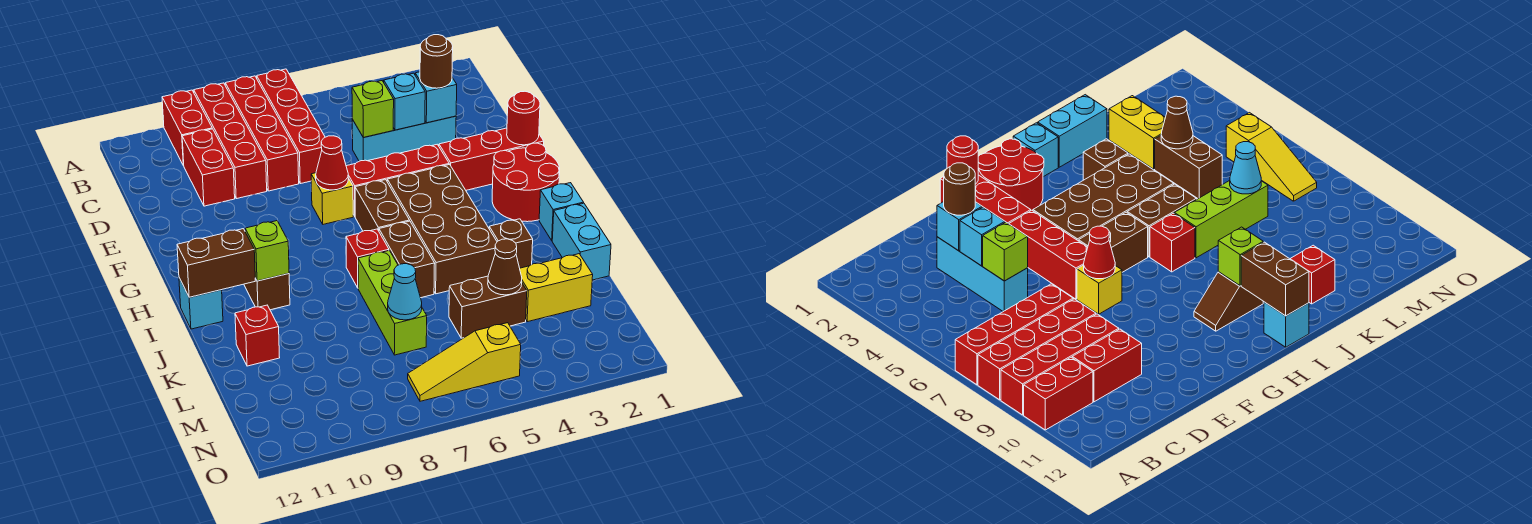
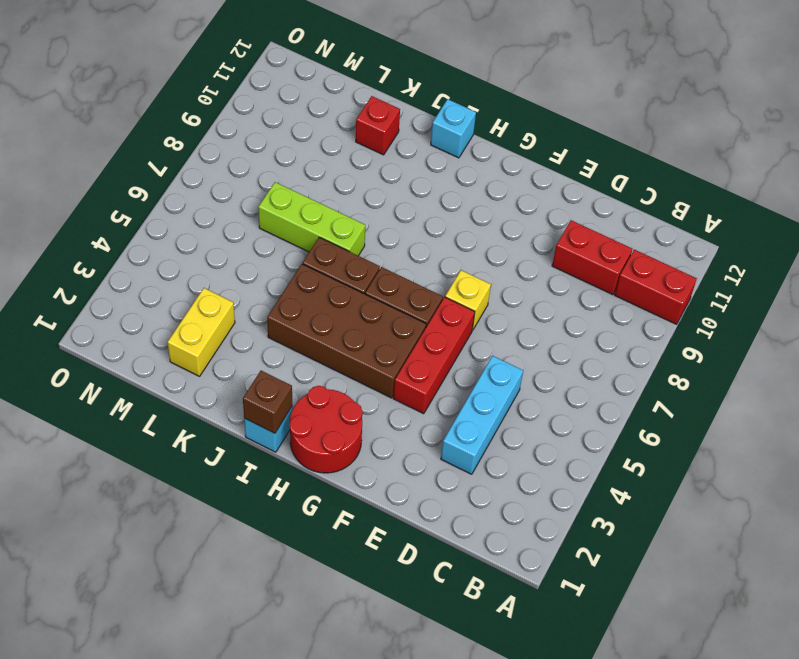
brown 1x1 brick [243,371,292,433] -> brown 1x1 brick moved to [489,219,533,268]
none -> red 1x4 brick [257,69,325,184]
none -> red 1x4 brick [225,76,299,191]
none -> red 1x4 brick [194,83,267,199]
none -> red 1x3 brick [439,128,544,190]

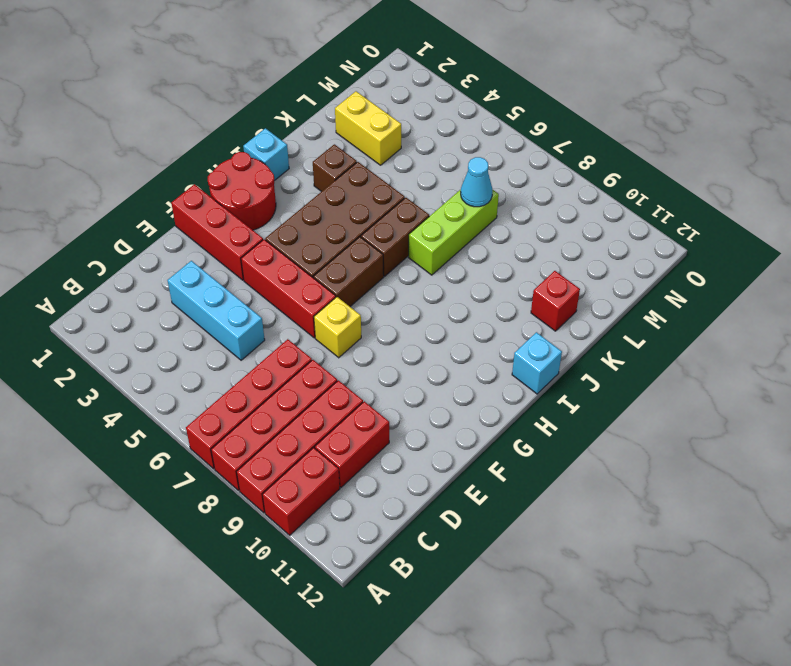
none -> brown 1x2 slope [244,273,290,310]
none -> red 1x1 brick [346,229,389,288]
none -> cyan 1x2 brick [552,203,611,280]
none -> brown 1x2 brick [449,276,527,338]

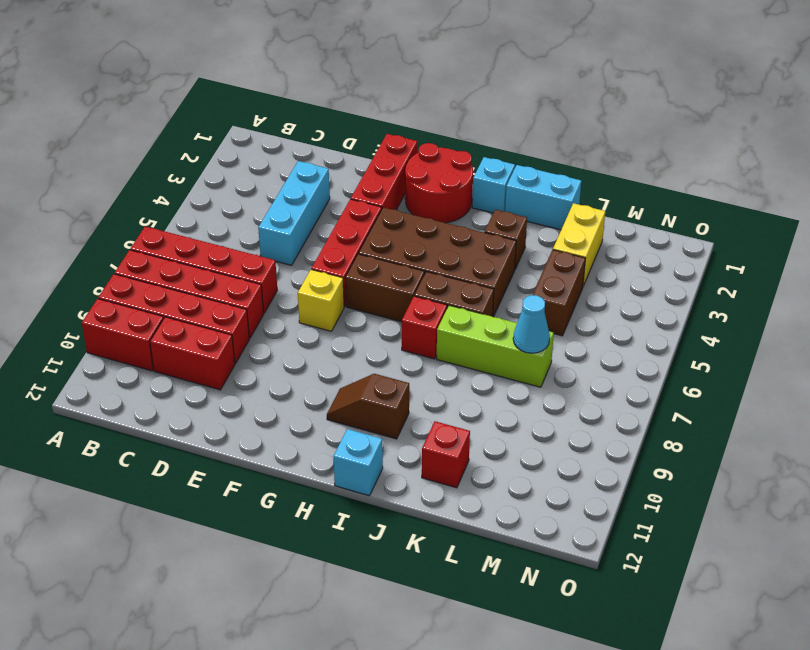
none -> yellow 1x3 slope [408,323,521,401]
none -> cyan 1x1 brick [415,72,457,123]
none -> cyan 1x1 brick [384,73,425,130]
none -> lime 1x1 brick [352,81,394,137]

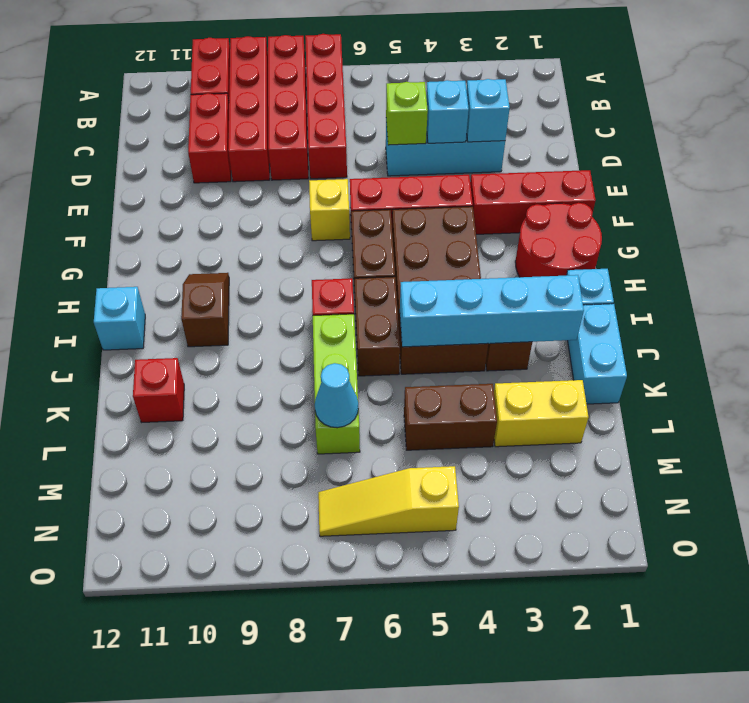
cyan 1x4 brick [400,275,584,347] -> none
none -> red 1x1 round brick [507,91,540,145]
none -> red 1x1 cone [316,136,348,190]
none -> lime 1x1 brick [245,221,289,281]
none -> brown 1x2 brick [177,229,255,297]

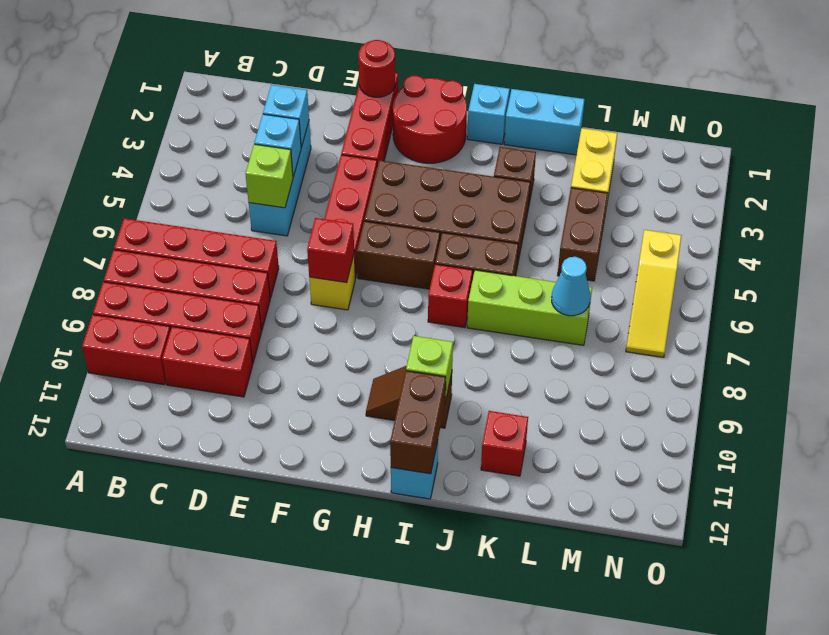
red 1x1 brick [307,218,354,283] -> red 1x1 cone [316,136,348,190]
none -> brown 1x1 cone [488,239,522,295]
none -> brown 1x1 round brick [420,35,453,88]

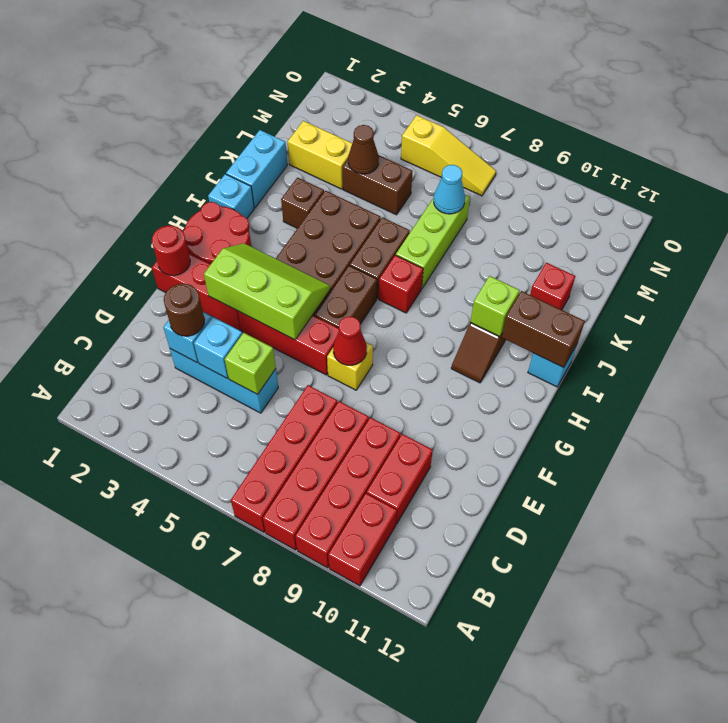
lime 2x3 slope [204,243,330,340] -> none

